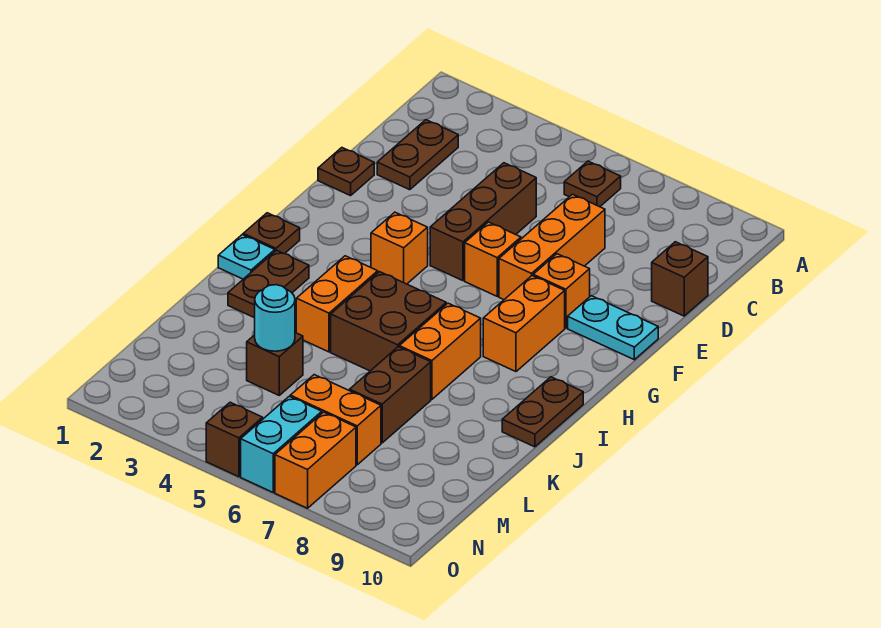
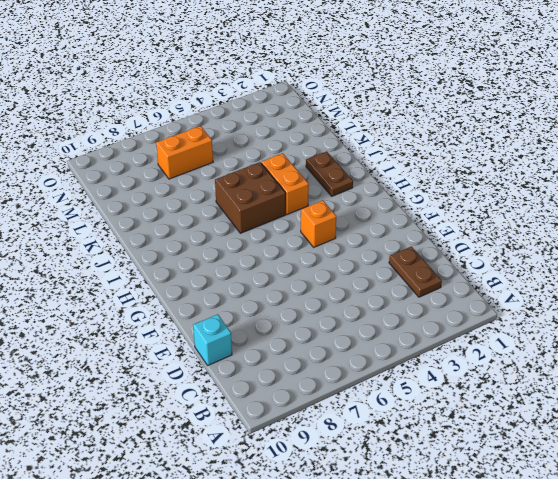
cyan 1x1 brick [193,314,232,365] -> brown 1x1 brick [652,242,708,316]
none -> brown 1x1 plate [564,161,621,207]
none -> brown 1x3 brick [430,163,536,281]
none -> orange 1x3 brick [499,194,605,300]

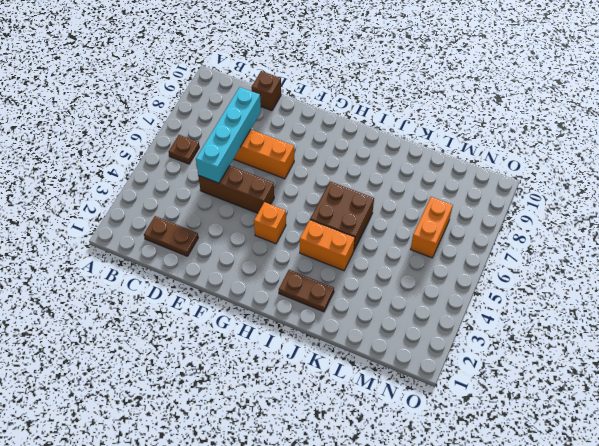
cyan 1x4 brick [196,87,261,183] -> none
none -> brown 1x1 plate [318,148,374,196]
none -> orange 1x1 brick [465,222,521,296]
none -> orange 1x1 brick [533,254,590,328]

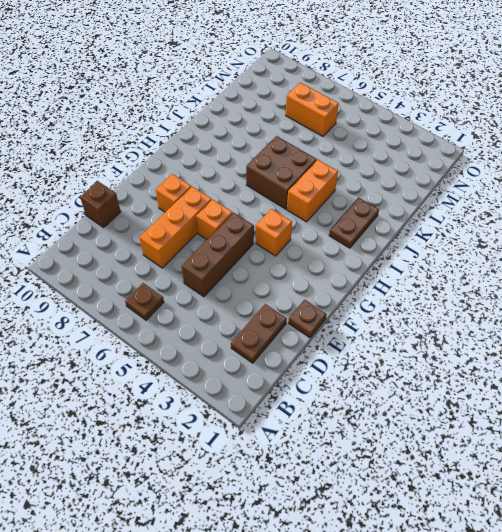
none -> cyan 1x2 plate [568,296,658,360]
none -> orange 1x2 brick [483,276,565,372]
none -> brown 1x1 plate [243,213,300,254]

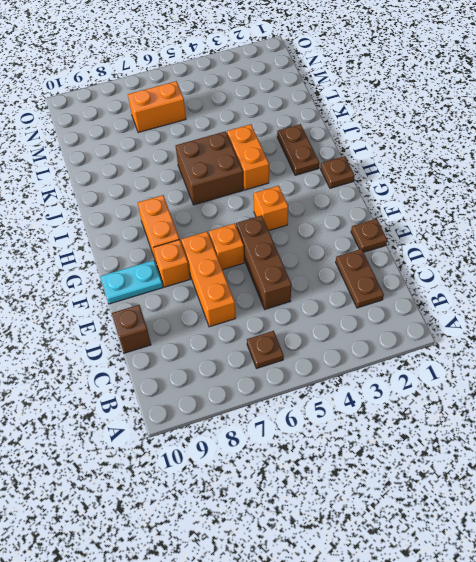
none -> cyan 1x1 plate [218,235,275,279]
none -> orange 1x2 brick [399,303,481,399]
none -> brown 1x2 plate [502,377,583,447]

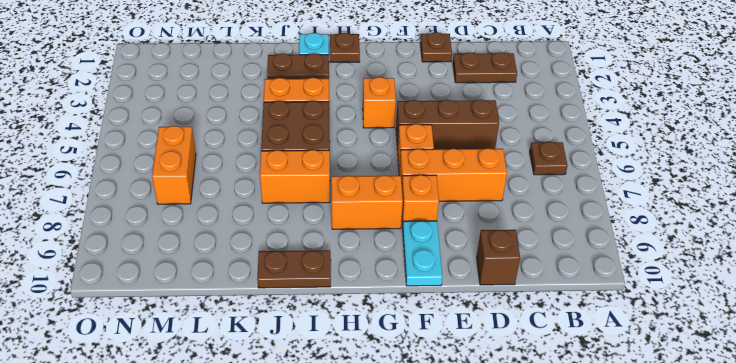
none -> brown 1x2 brick [350,347,431,443]
none -> brown 1x1 brick [247,333,303,395]
none -> cyan 1x2 brick [241,396,322,492]

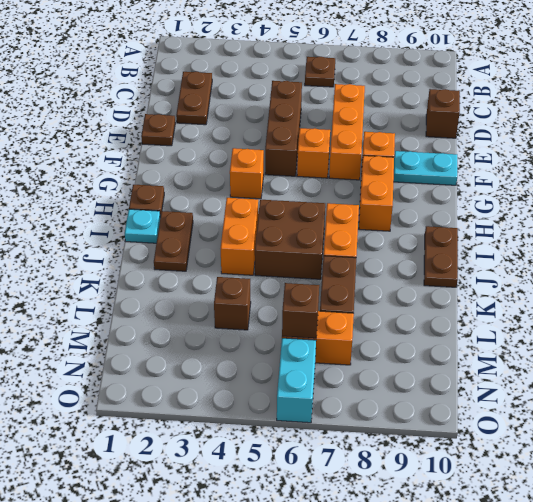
brown 1x1 brick [282,283,319,338] -> brown 1x1 brick moved to [206,402,263,477]
none -> orange 1x2 brick [275,412,356,508]
none -> cyan 1x1 round brick [255,285,295,351]

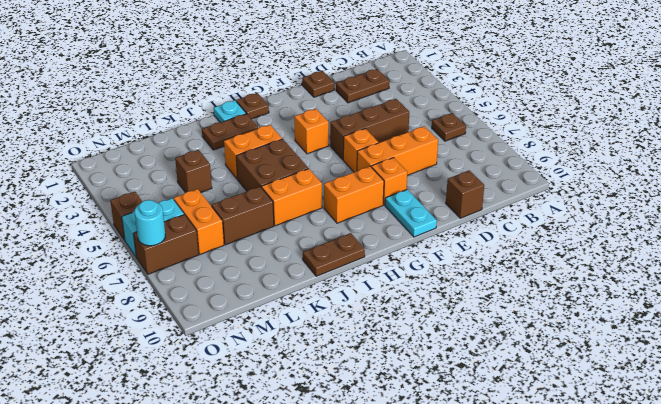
brown 1x2 brick [133,214,199,274] -> orange 1x2 brick [275,412,356,508]
cyan 1x1 round brick [135,200,165,246] -> cyan 1x1 round brick moved to [255,285,295,351]

